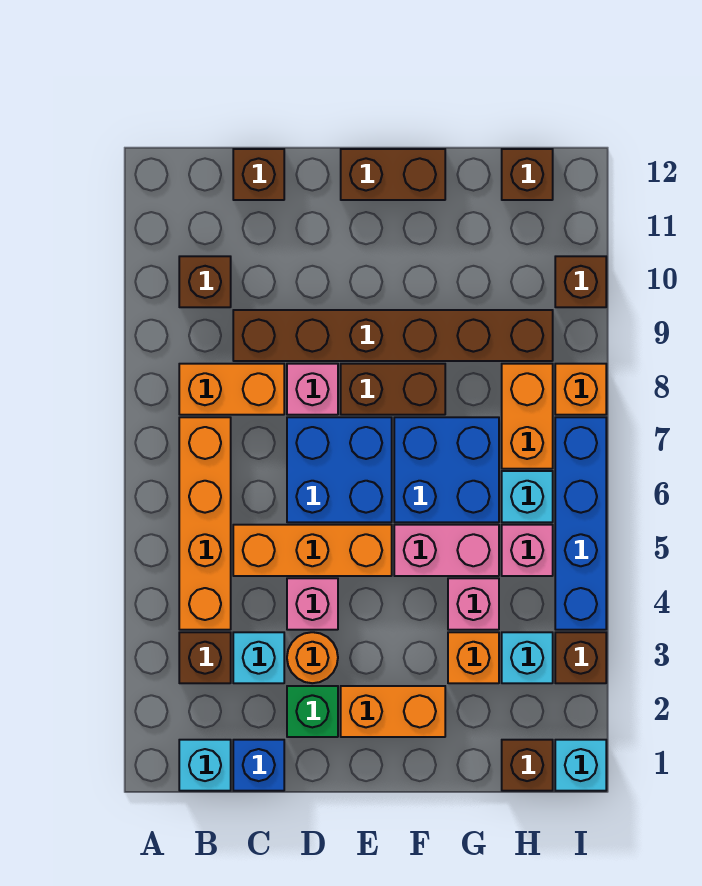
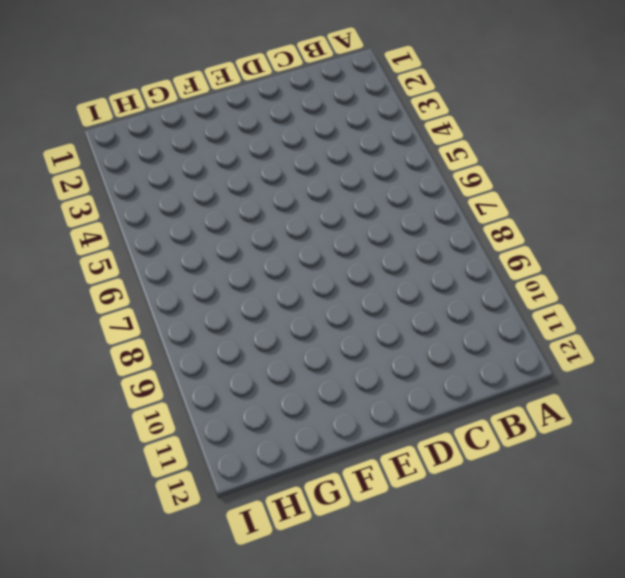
none -> cyan 1x1 brick [179,740,231,791]
none -> brown 1x1 brick [179,632,231,683]
none -> orange 1x4 brick [179,417,231,630]
none -> orange 1x2 brick [179,364,284,415]

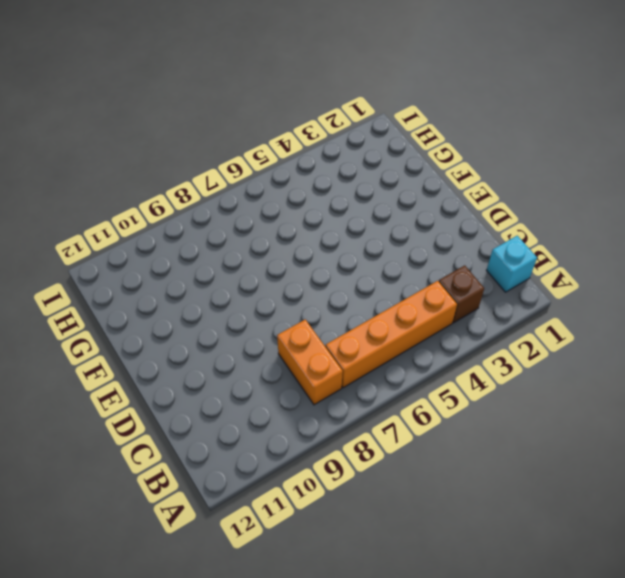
none -> brown 1x1 brick [179,256,231,307]
none -> blue 1x1 brick [233,740,284,791]
none -> cyan 1x1 brick [233,632,284,683]
none -> orange 1x3 brick [233,525,392,576]

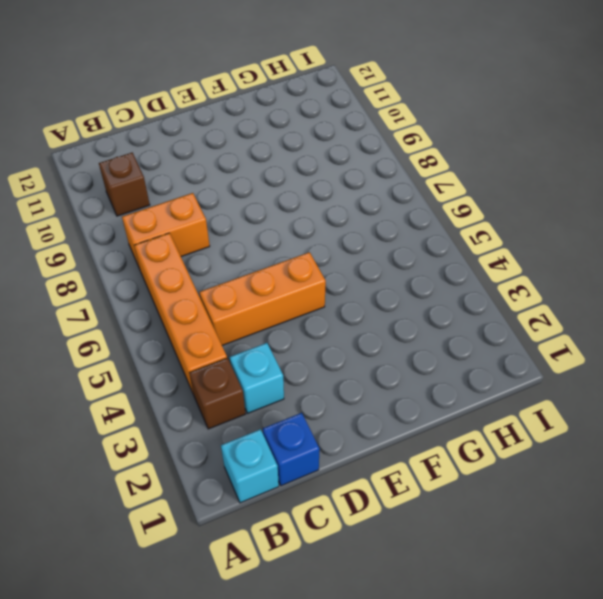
none -> brown 1x6 brick [233,310,553,361]
none -> brown 1x1 brick [233,149,284,200]
none -> green 1x1 brick [287,686,338,737]
none -> orange 1x1 round brick [287,632,338,683]

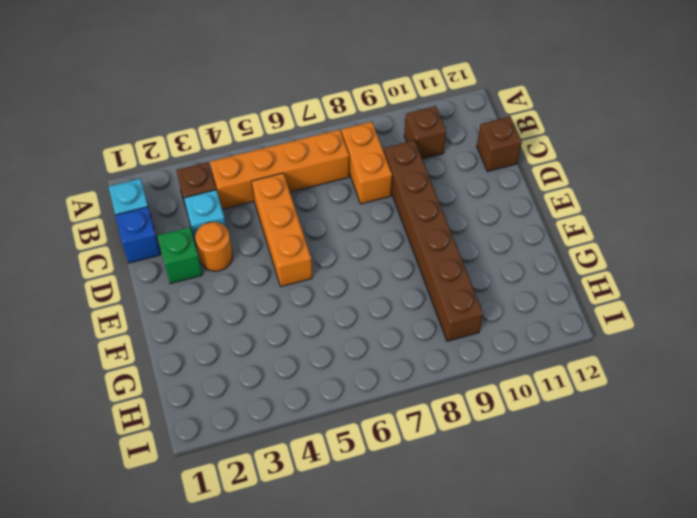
none -> pink 1x1 brick [287,578,338,630]
none -> blue 2x2 brick [287,417,392,522]
none -> pink 1x1 brick [287,364,338,415]
none -> orange 1x2 brick [341,686,445,737]

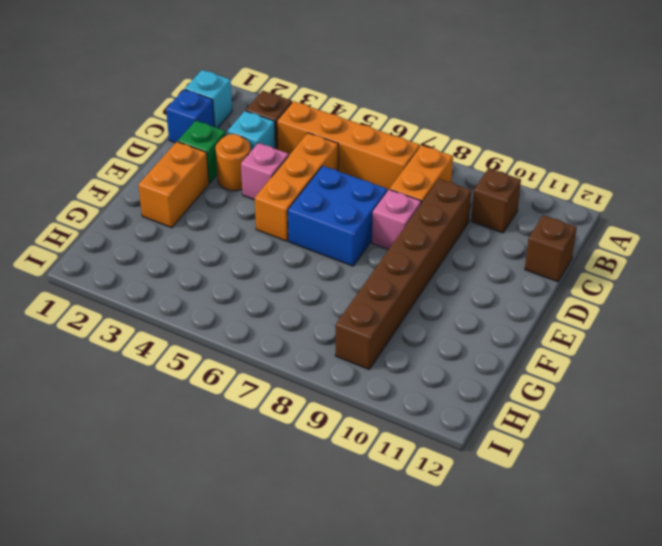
none -> brown 1x2 brick [341,364,445,415]
none -> brown 1x2 brick [341,149,445,200]
none -> pink 1x2 brick [394,525,499,576]
none -> blue 2x2 brick [394,417,499,522]

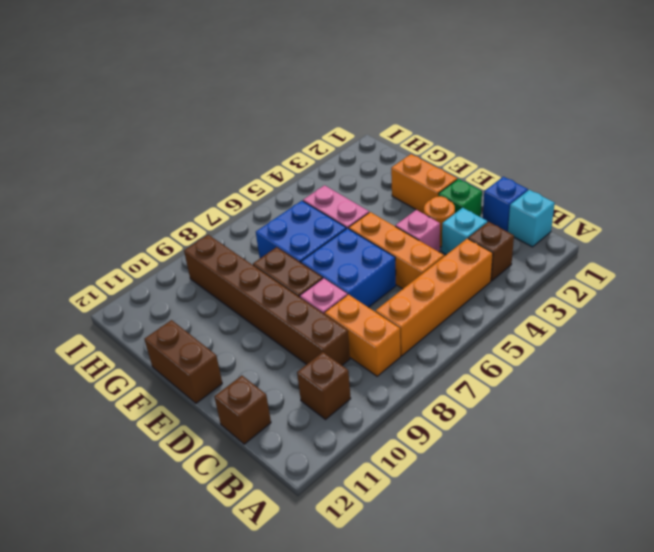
none -> orange 1x1 brick [448,632,499,683]
none -> pink 1x1 brick [448,578,499,630]
none -> brown 1x1 brick [502,740,553,791]
none -> cyan 1x1 brick [502,632,553,683]

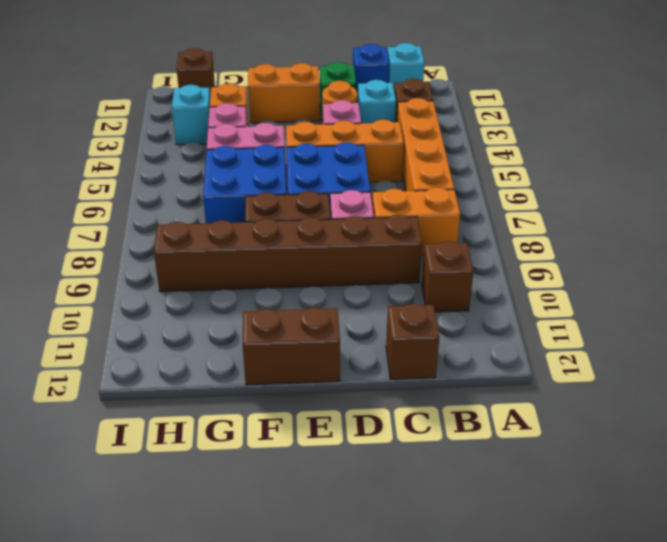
none -> pink 1x1 brick [502,525,553,576]
none -> cyan 1x1 brick [502,471,553,522]
none -> orange 1x2 brick [502,364,553,469]
none -> brown 1x1 brick [502,149,553,200]

